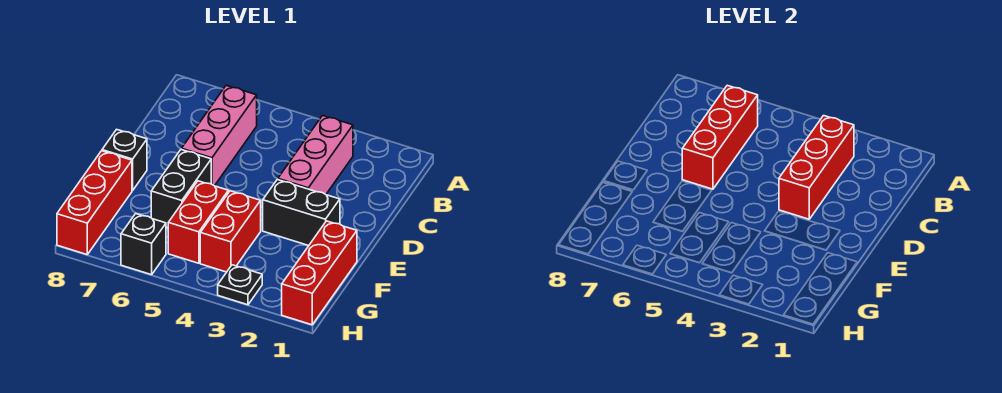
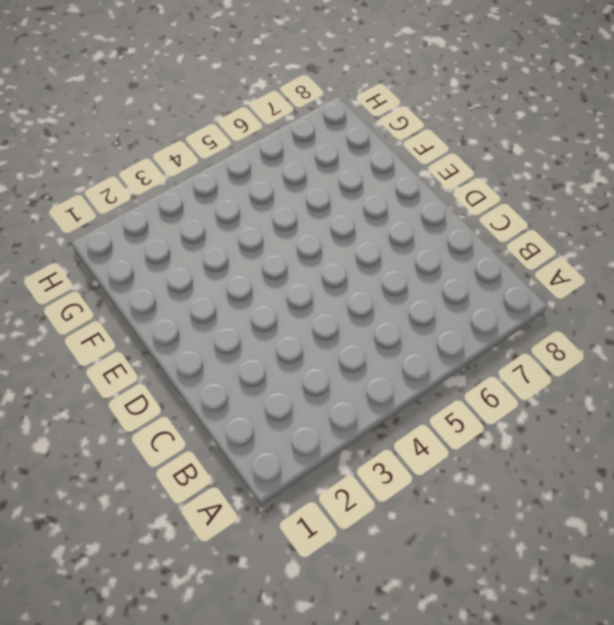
none -> pink 1x3 brick [278,116,353,194]
none -> pink 1x3 brick [181,85,257,186]
none -> black 1x2 brick [263,180,340,246]

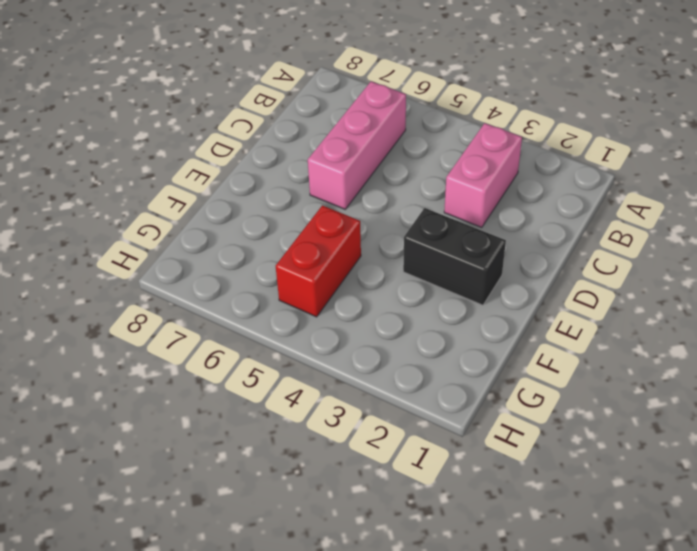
pink 1x2 brick [444,123,522,227] -> pink 1x3 brick [278,116,353,194]
none -> black 1x2 brick [151,150,211,228]
none -> black 1x1 brick [102,129,147,191]
none -> red 1x3 brick [282,221,357,325]

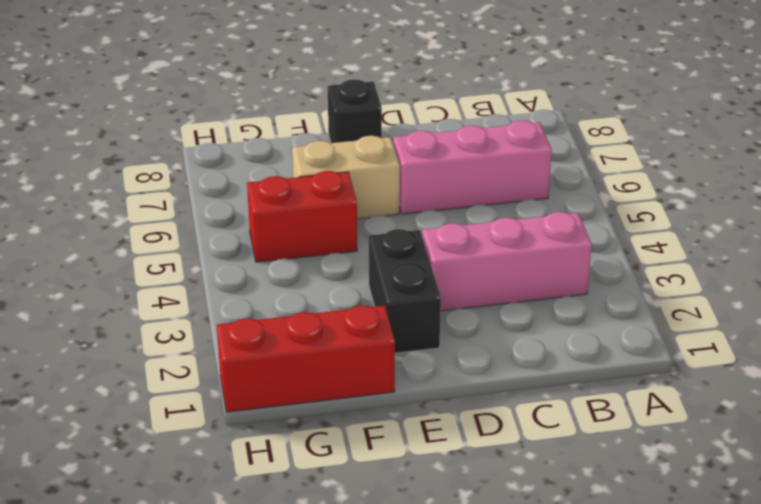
tan 1x2 brick [292,136,400,219] -> black 1x2 brick [151,150,211,228]
none -> red 1x2 brick [200,191,261,272]
none -> red 1x3 brick [57,151,132,254]
none -> black 1x1 plate [218,265,262,305]

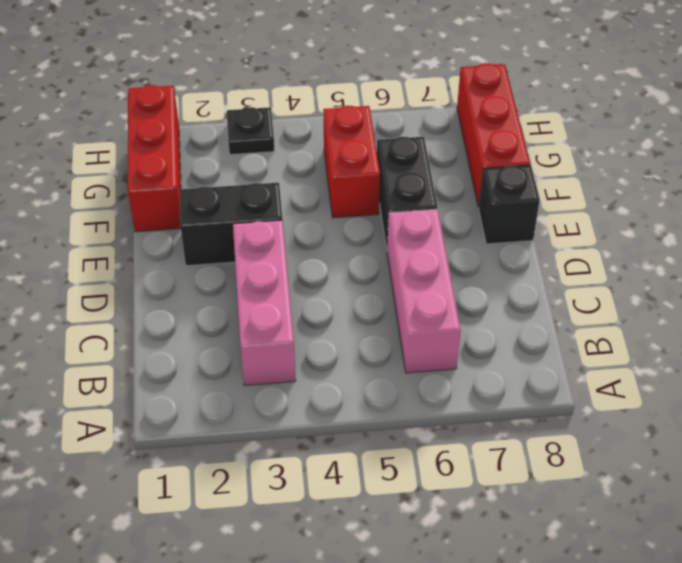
none -> red 1x2 brick [200,191,261,272]
none -> black 1x1 brick [121,214,166,275]
none -> red 1x3 brick [779,116,854,219]

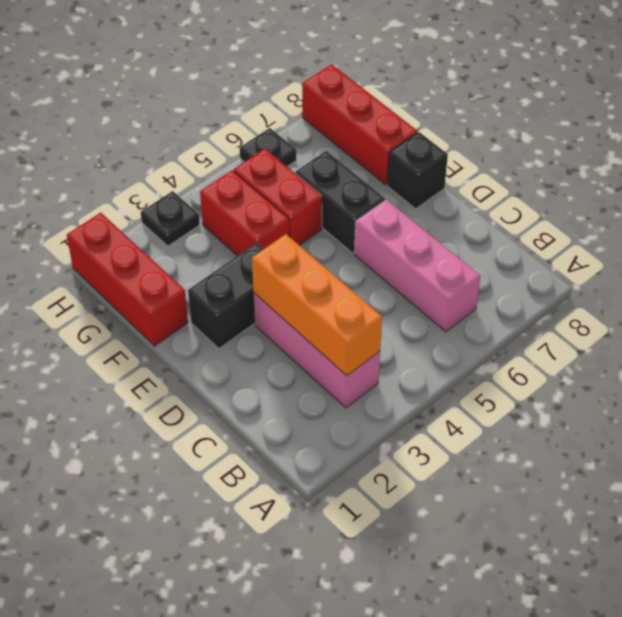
orange 1x3 brick [252,234,382,376] -> red 1x3 brick [779,116,854,219]
black 1x1 plate [240,128,296,167] -> black 1x1 brick [121,214,166,275]
none -> red 1x3 brick [682,85,758,189]

